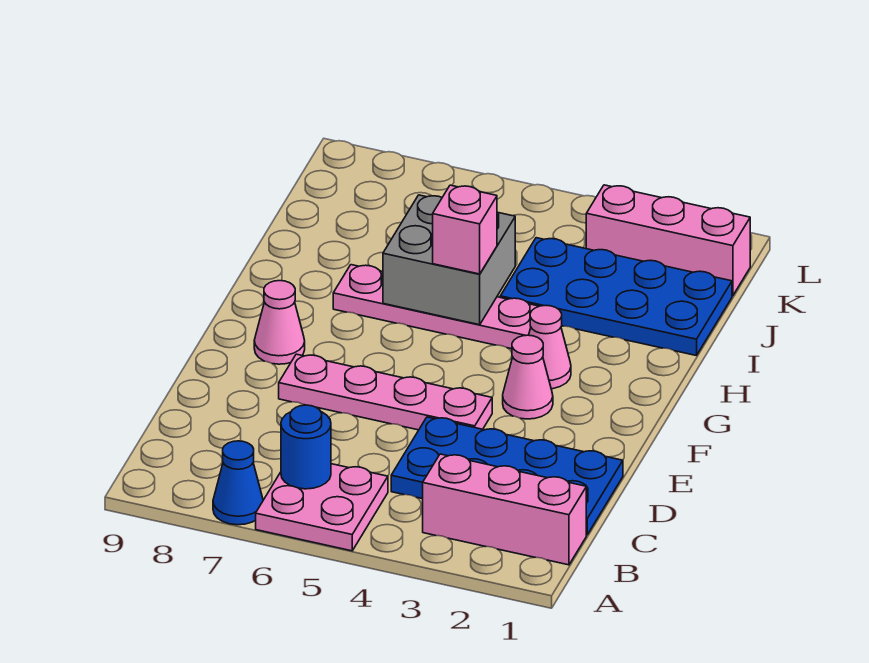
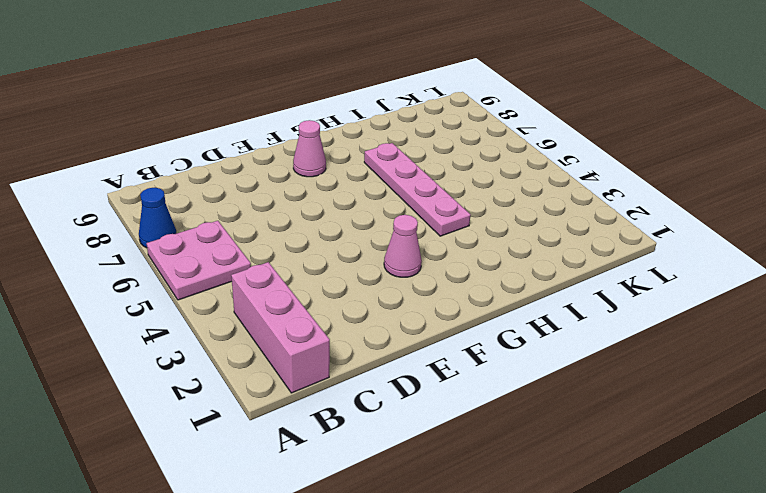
none -> blue 2x4 plate [391,417,623,535]
none -> pink 1x4 plate [279,354,492,430]
none -> pink 1x1 cone [529,305,571,389]

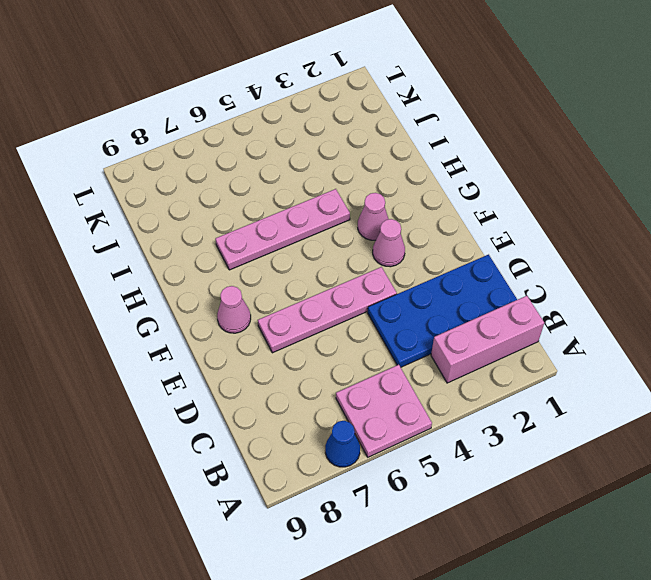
none -> blue 2x4 plate [500,238,732,356]
none -> pink 1x3 brick [586,185,750,296]
none -> blue 1x1 round brick [281,405,331,489]

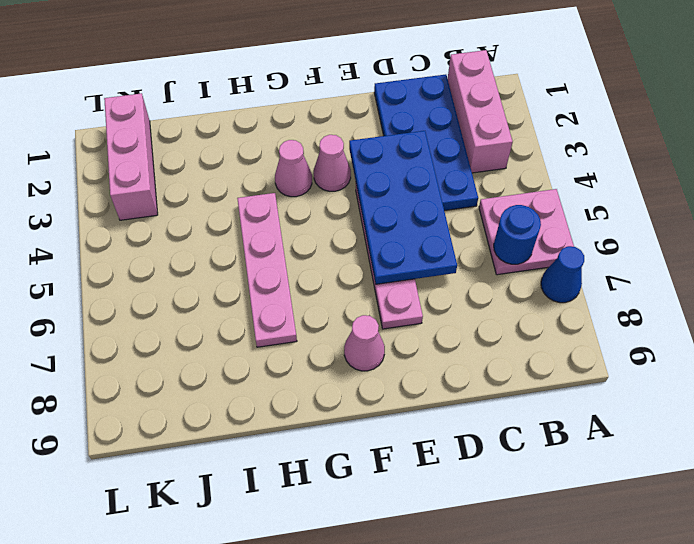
blue 2x4 plate [349,131,457,284] -> blue 2x4 plate moved to [500,238,732,356]
none -> grey 2x2 brick [383,195,515,325]
none -> pink 1x1 brick [433,185,497,274]

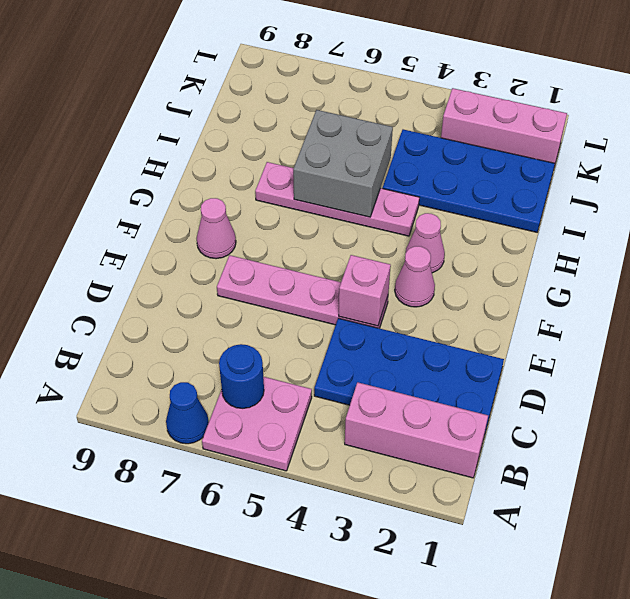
pink 1x1 brick [339,255,391,326] -> pink 1x1 brick moved to [433,185,497,274]

